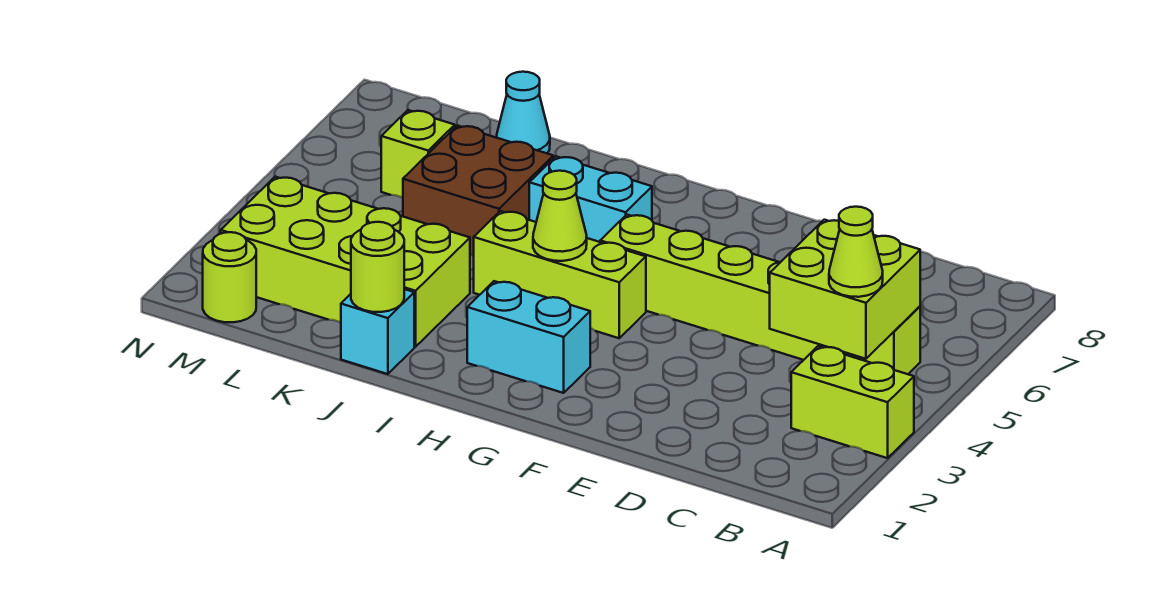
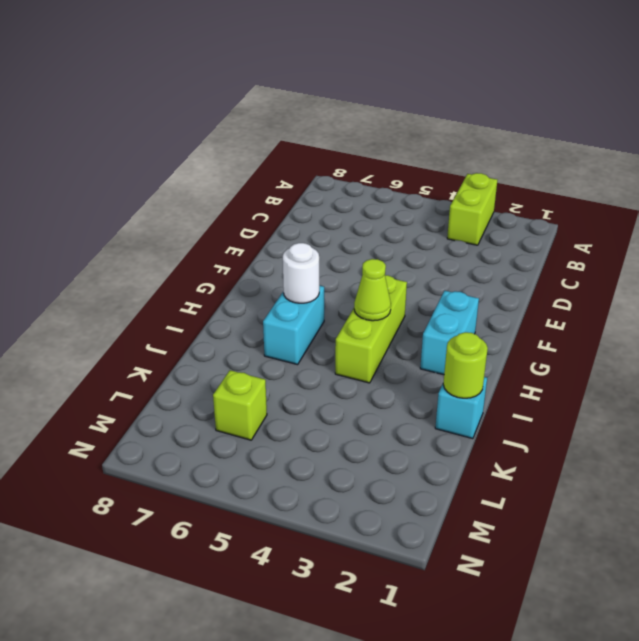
white 1x1 round brick [283,243,319,303] -> none
none -> lime 1x6 brick [600,215,920,374]
none -> lime 2x4 brick [221,177,470,347]
none -> brown 2x2 brick [403,126,553,256]

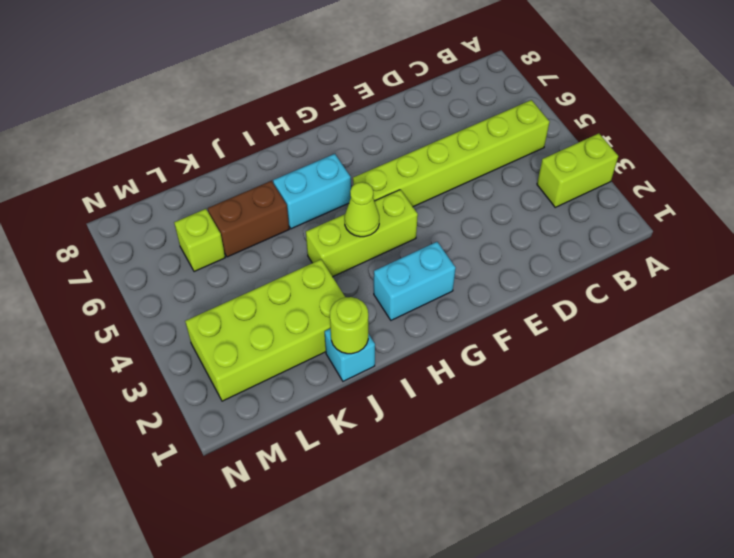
brown 1x2 brick [208,181,289,257] -> brown 2x2 brick [403,126,553,256]
none -> cyan 1x1 cone [496,72,550,153]
none -> lime 1x1 round brick [203,232,256,322]
none -> lime 2x2 brick [770,220,920,359]

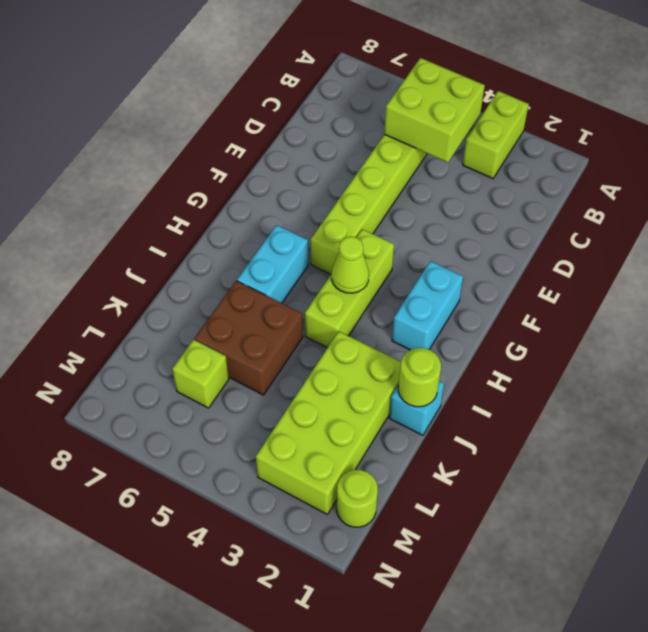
none -> cyan 1x1 cone [496,72,550,153]
none -> lime 1x1 cone [829,207,883,297]

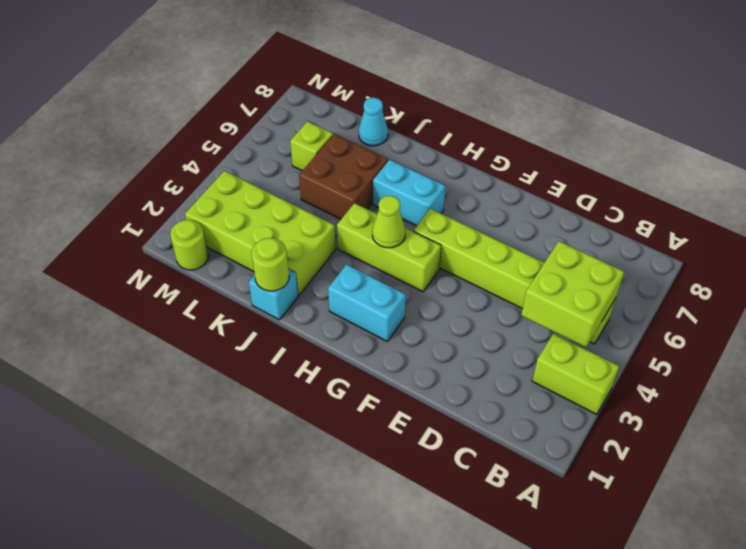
none -> lime 1x1 cone [829,207,883,297]

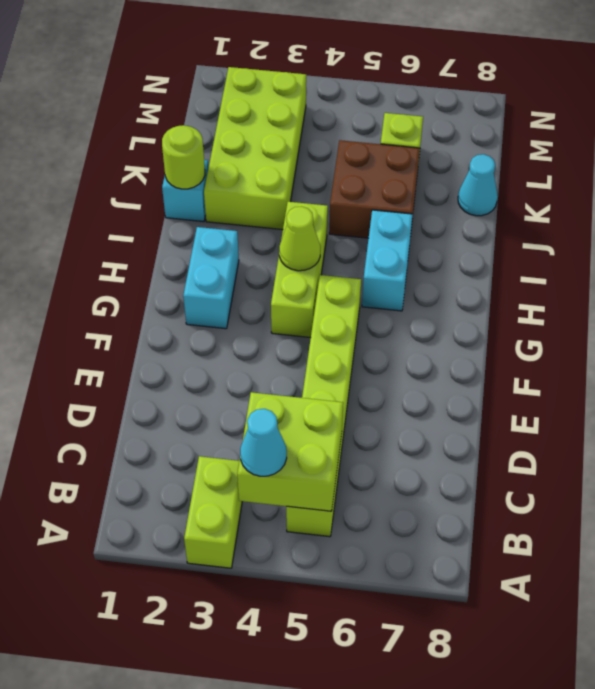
cyan 1x1 cone [240,409,287,476] -> lime 1x1 cone [829,207,883,297]
none -> lime 1x1 round brick [203,232,256,322]

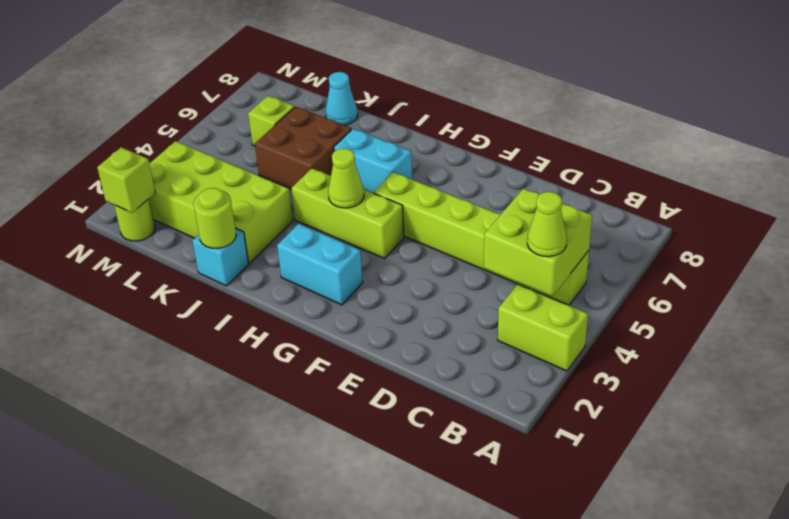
lime 1x1 brick [97,147,155,213] -> none

